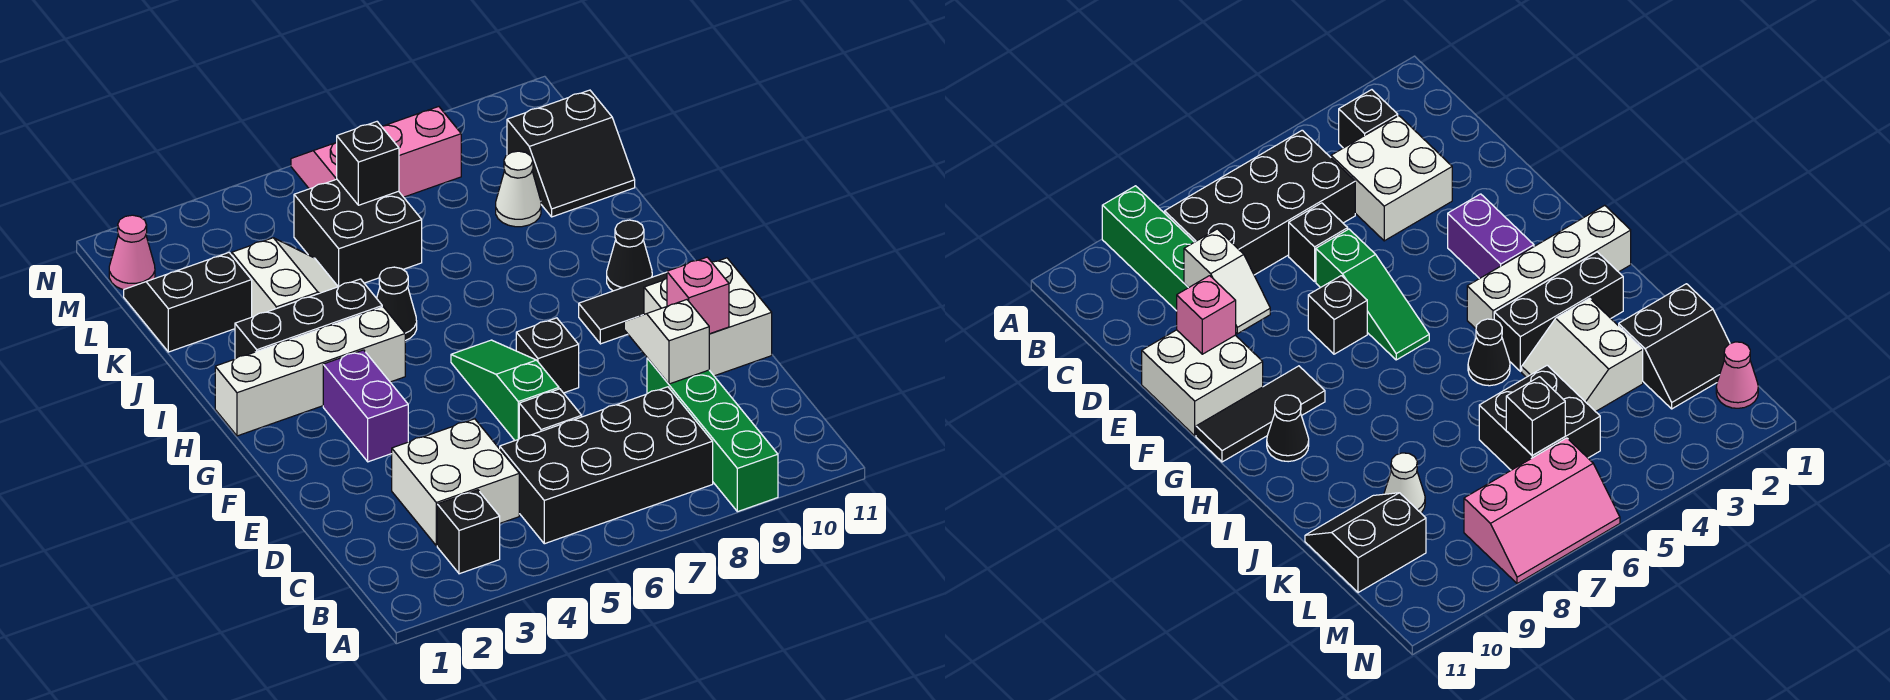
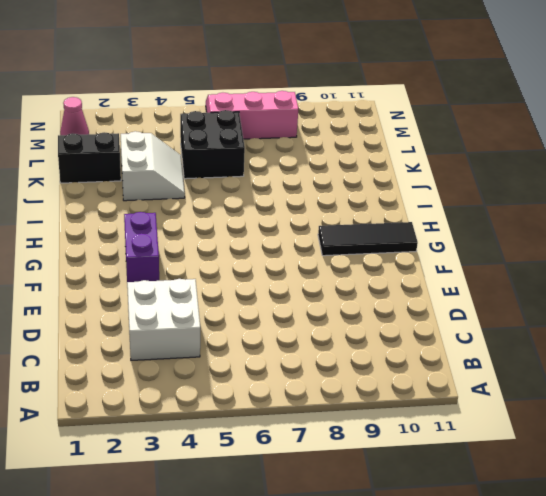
none -> green 1x4 brick [647,358,778,512]
none -> black 1x1 brick [437,490,500,574]
none -> black 2x4 brick [500,387,713,544]

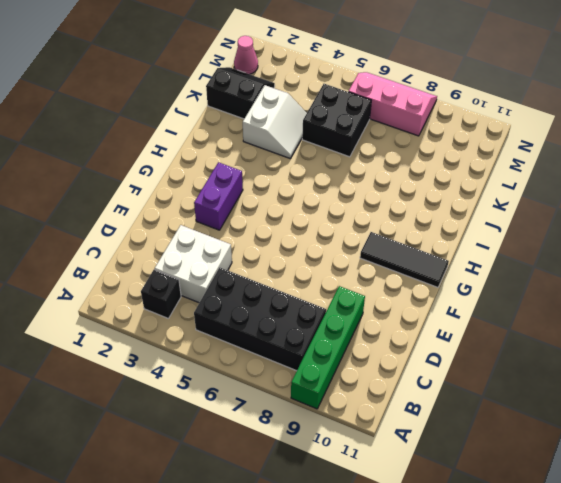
none -> black 1x1 brick [519,389,582,439]
none -> green 1x3 slope [451,340,559,440]
none -> white 2x2 brick [644,258,772,376]

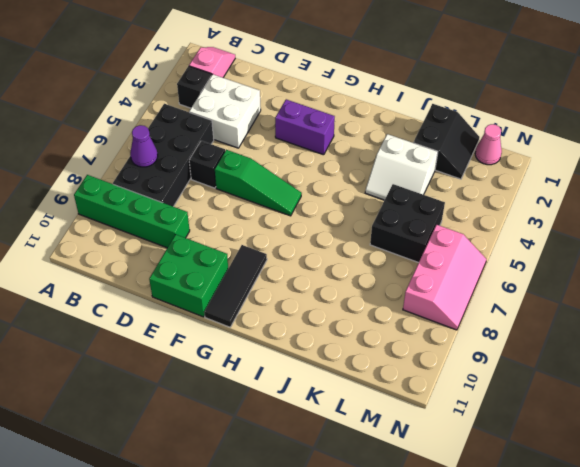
pink 1x2 slope [189,47,235,78] -> none
purple 1x1 cone [130,125,158,167] -> none
green 2x2 brick [149,234,228,317] -> white 2x2 brick [644,258,772,376]
none -> black 1x1 brick [516,318,579,393]
none -> white 1x4 brick [215,307,405,436]
none -> black 1x1 cone [607,220,652,291]

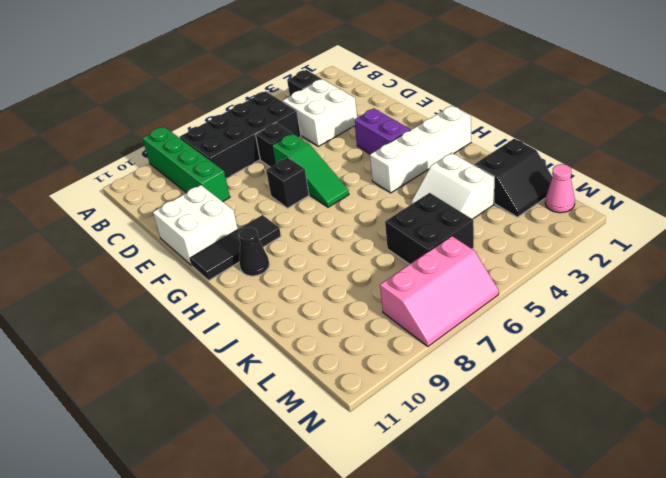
none -> black 1x3 brick [235,279,382,359]
none -> black 1x1 cone [377,267,417,341]
none -> white 1x1 cone [496,151,541,227]

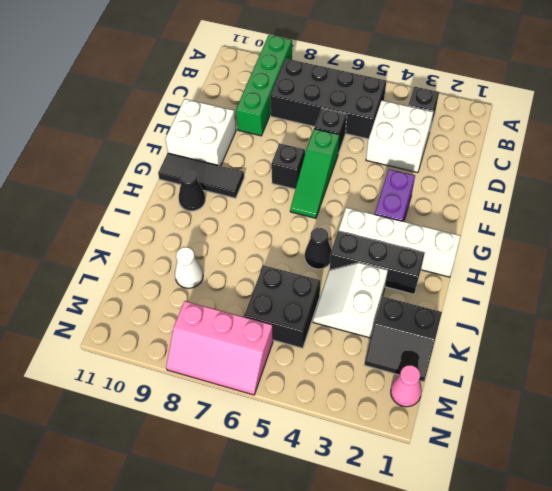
none -> black 2x2 slope [507,90,635,217]
none -> white 1x2 slope [624,300,709,384]
none -> pink 1x1 brick [667,257,729,334]

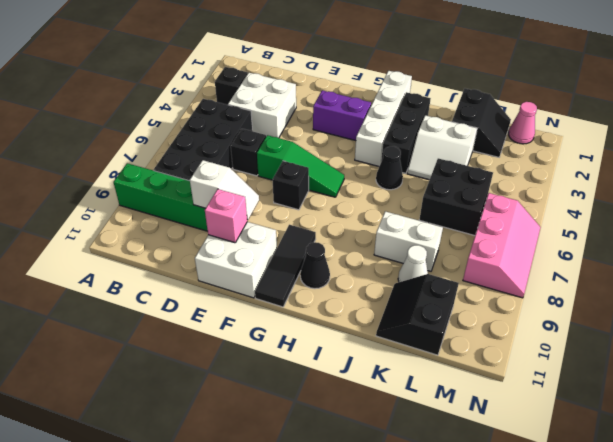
white 1x2 brick [374,211,443,271] -> none
none -> black 1x1 brick [337,122,399,205]

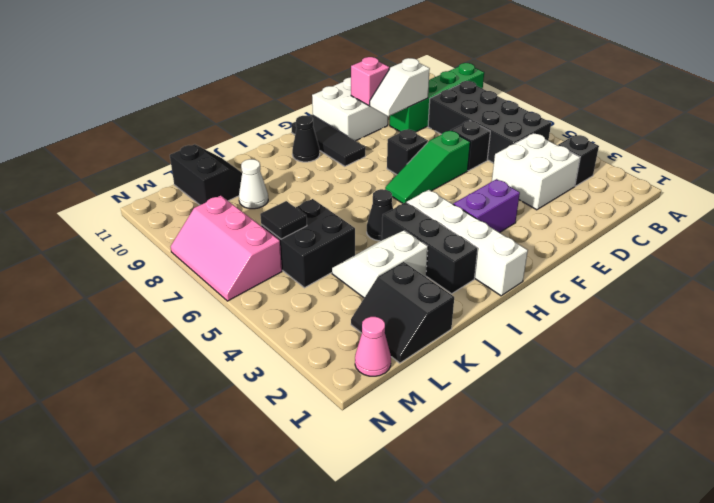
black 1x1 tile [260,201,307,239] -> black 1x1 brick [337,122,399,205]

